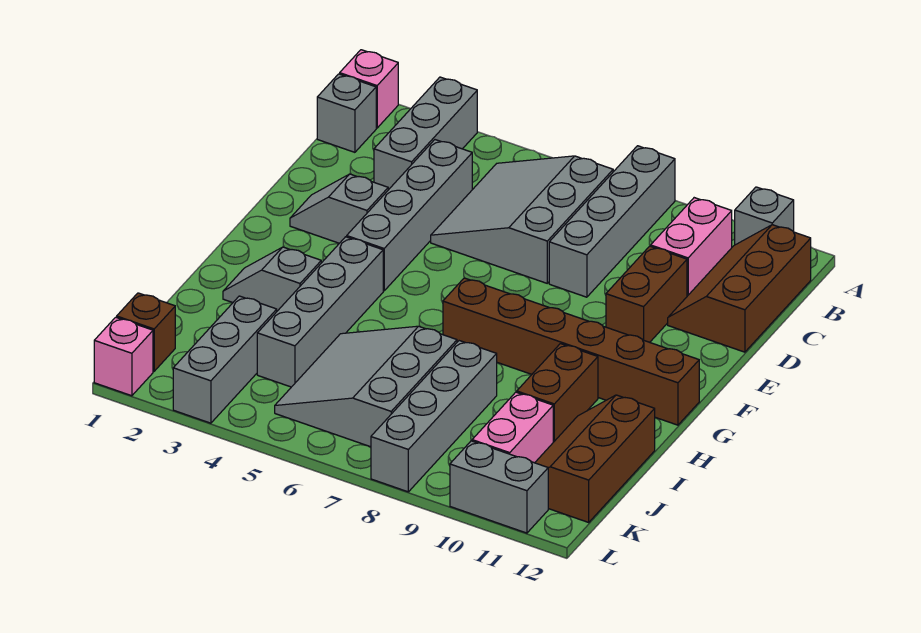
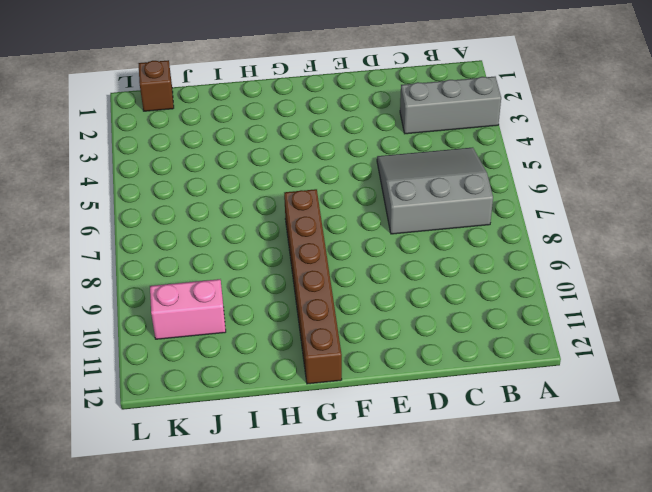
none -> pink 1x1 brick [340,50,398,128]
none -> grey 1x4 brick [549,146,675,297]
none -> grey 1x1 brick [735,187,794,245]

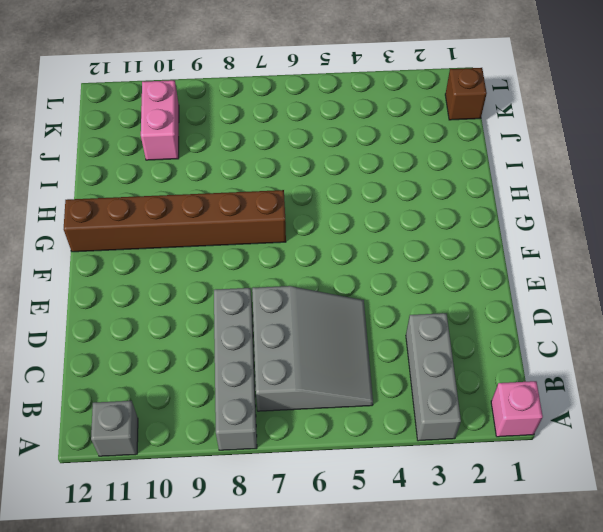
none -> grey 1x1 brick [317,74,376,152]
none -> pink 1x2 brick [651,198,732,296]
none -> brown 2x3 slope [668,225,811,352]

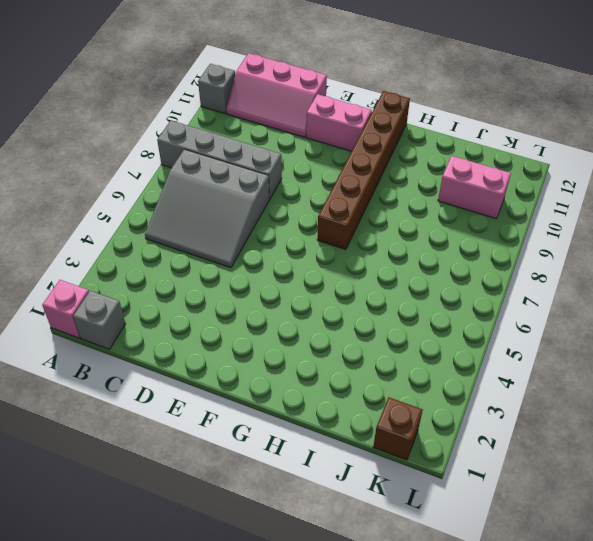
pink 2x3 slope [226,53,327,137] -> brown 2x3 slope [668,225,811,352]
pink 1x2 brick [306,94,372,151] -> pink 1x2 brick moved to [651,198,732,296]
none -> grey 1x3 brick [374,77,477,190]
none -> grey 1x4 brick [347,140,472,291]
none -> brown 1x2 brick [606,246,687,342]

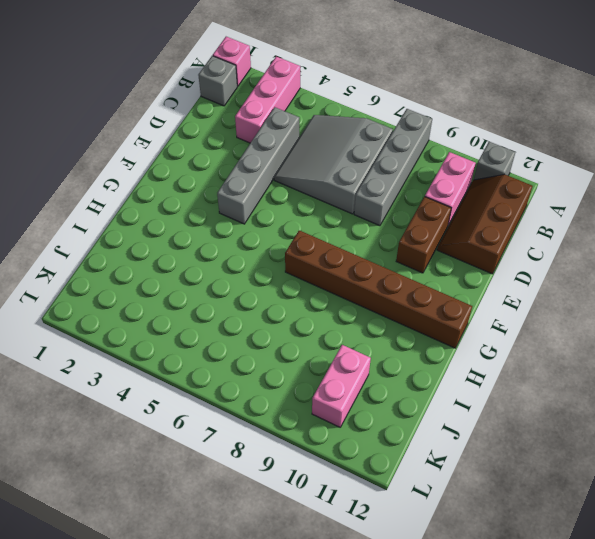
pink 1x3 brick [235,57,300,143] -> grey 1x3 brick [374,77,477,190]
none -> grey 1x2 slope [290,174,388,243]
none -> grey 1x4 brick [257,237,383,387]
none -> grey 1x2 slope [223,247,321,311]

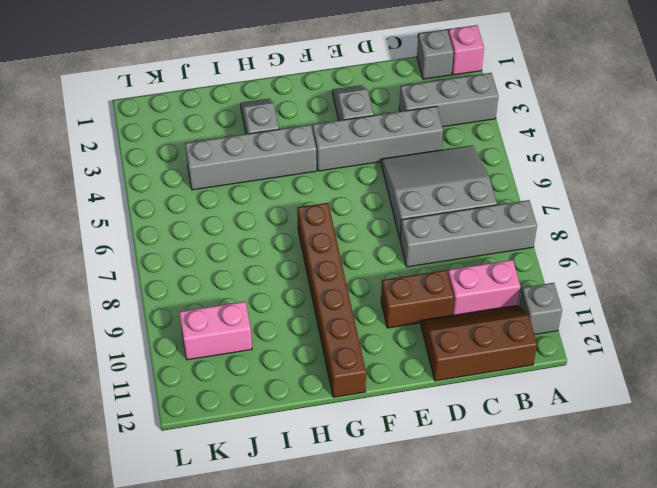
none -> brown 1x2 brick [517,344,598,442]
none -> grey 3x3 slope [275,326,457,447]
none -> grey 1x4 brick [371,341,497,492]

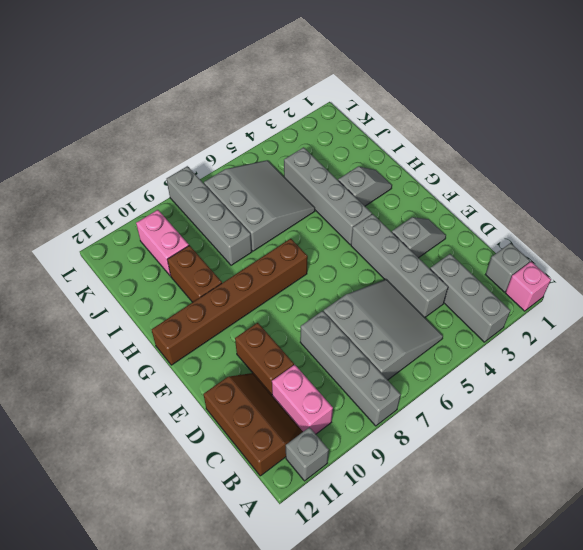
none -> brown 2x3 slope [535,395,655,522]
none -> grey 1x3 brick [173,296,277,423]
none -> brown 1x1 brick [117,293,175,371]

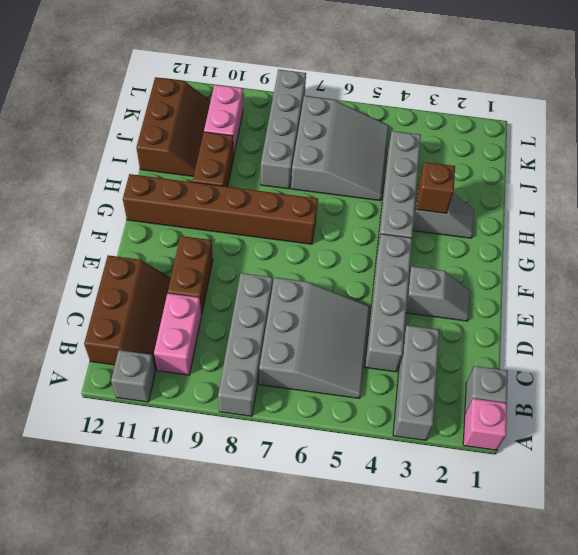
brown 1x1 brick [416,162,455,214] -> brown 1x1 brick moved to [117,293,175,371]
none -> grey 1x3 brick [173,296,277,423]
none -> pink 1x1 brick [94,317,153,396]
none -> grey 1x2 brick [450,441,548,533]

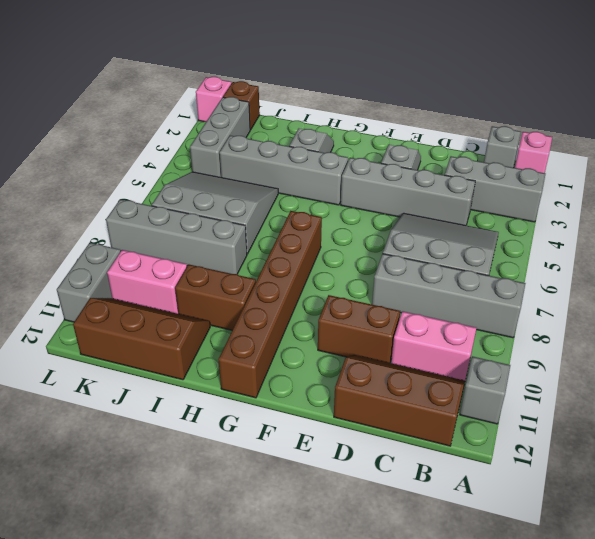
grey 1x3 brick [190,97,250,177] -> grey 1x3 brick turned to [173,296,277,423]

